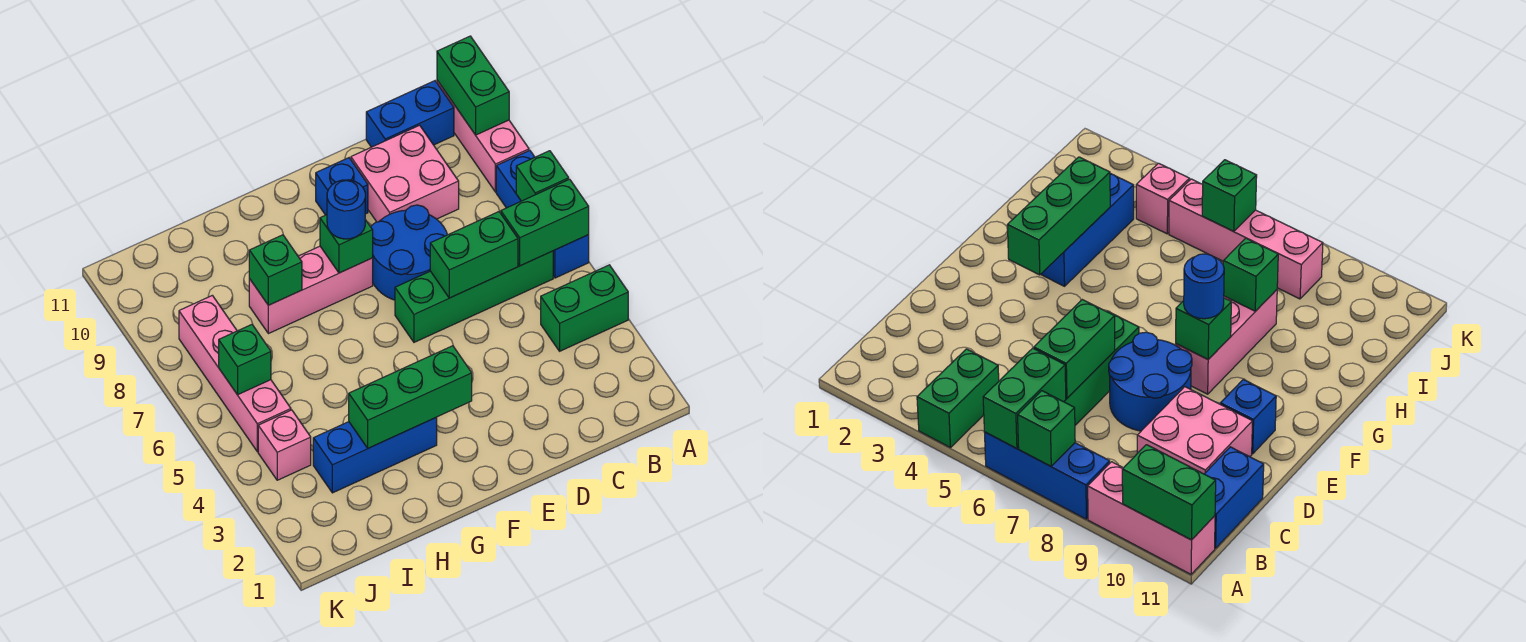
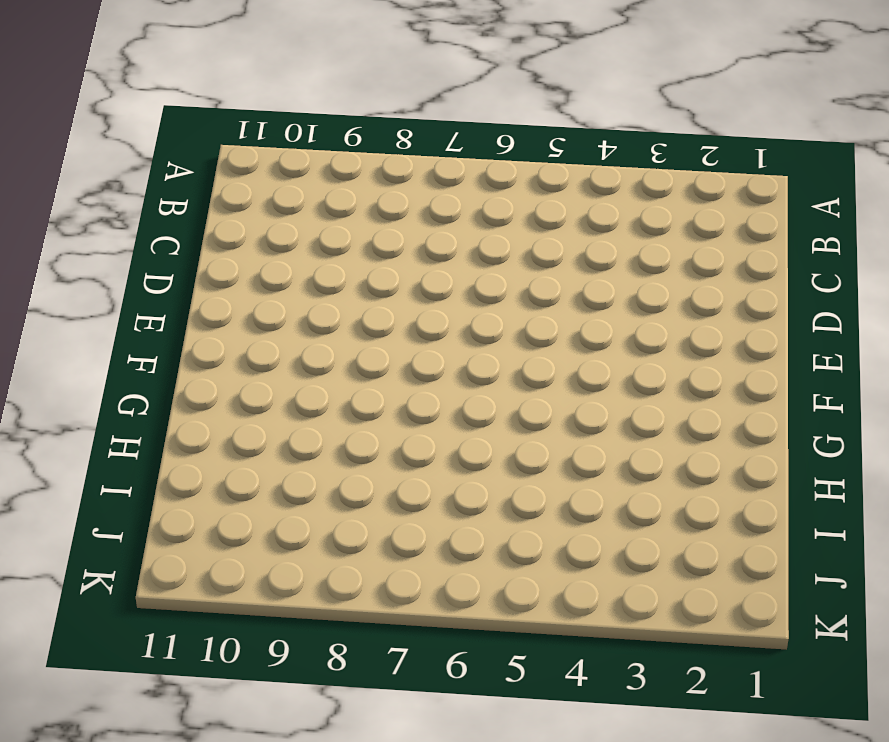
none -> green 1x2 brick [541,265,628,351]
none -> blue 1x3 brick [496,150,589,278]
none -> pink 1x3 brick [437,80,529,192]

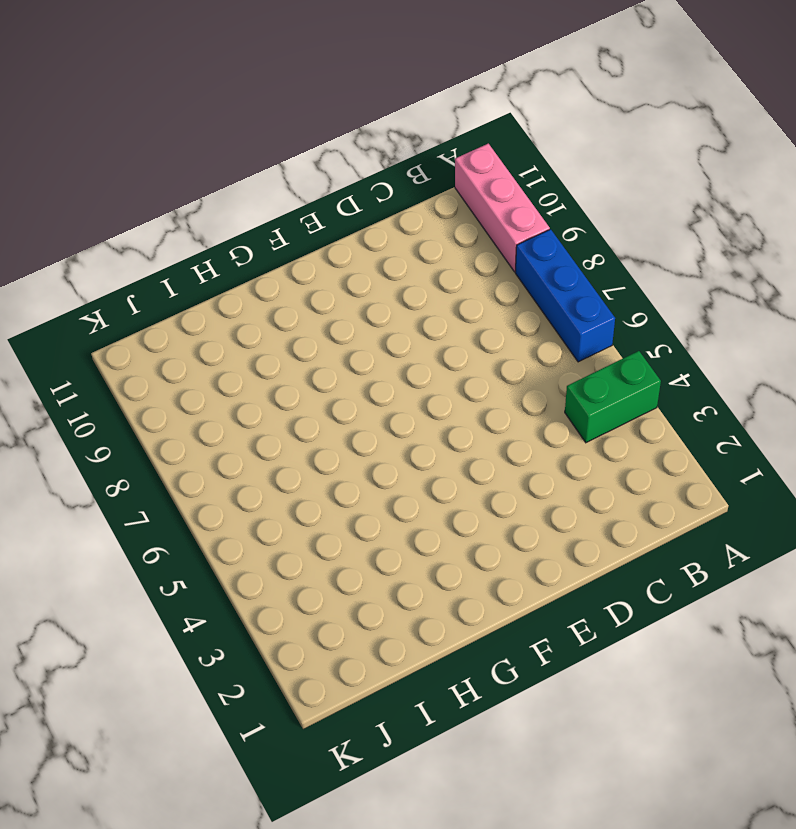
none -> green 1x4 brick [395,251,553,342]
none -> blue 1x2 brick [366,81,454,147]
none -> pink 2x2 brick [351,125,459,222]

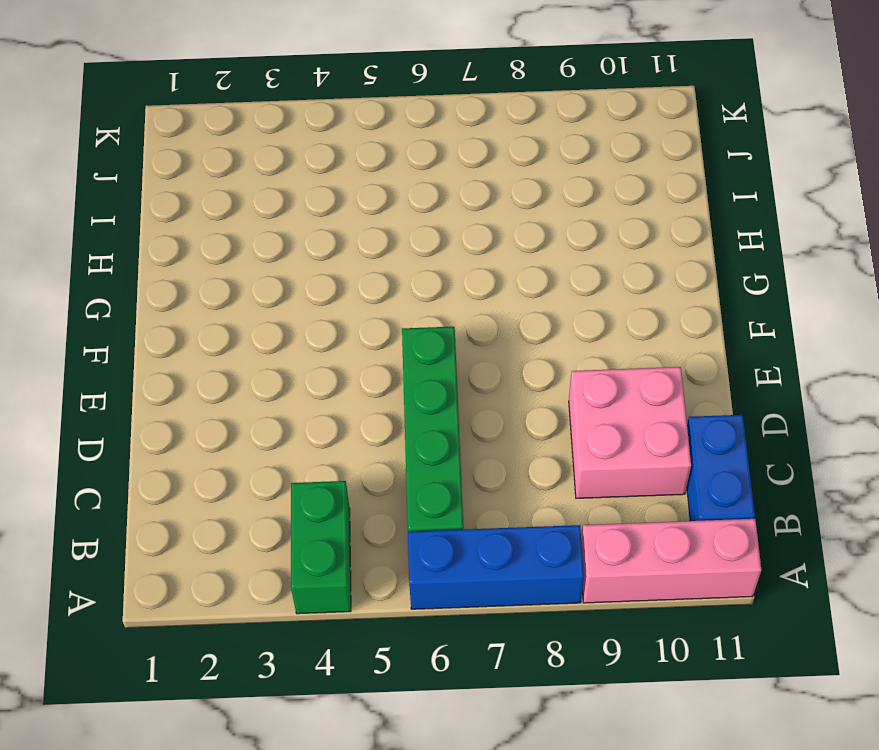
none -> blue 2x2 round brick [371,205,447,300]
none -> blue 1x1 brick [316,158,368,215]
none -> pink 1x3 brick [249,246,373,334]

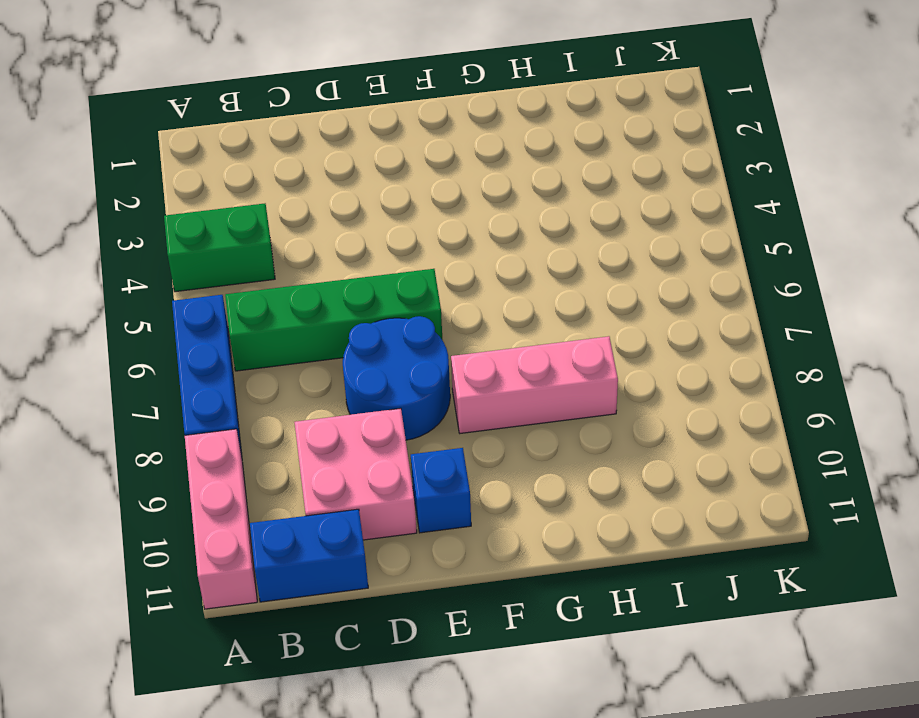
none -> blue 1x3 brick [313,418,437,493]
none -> pink 1x1 brick [258,410,311,480]
none -> pink 1x4 brick [179,295,291,452]

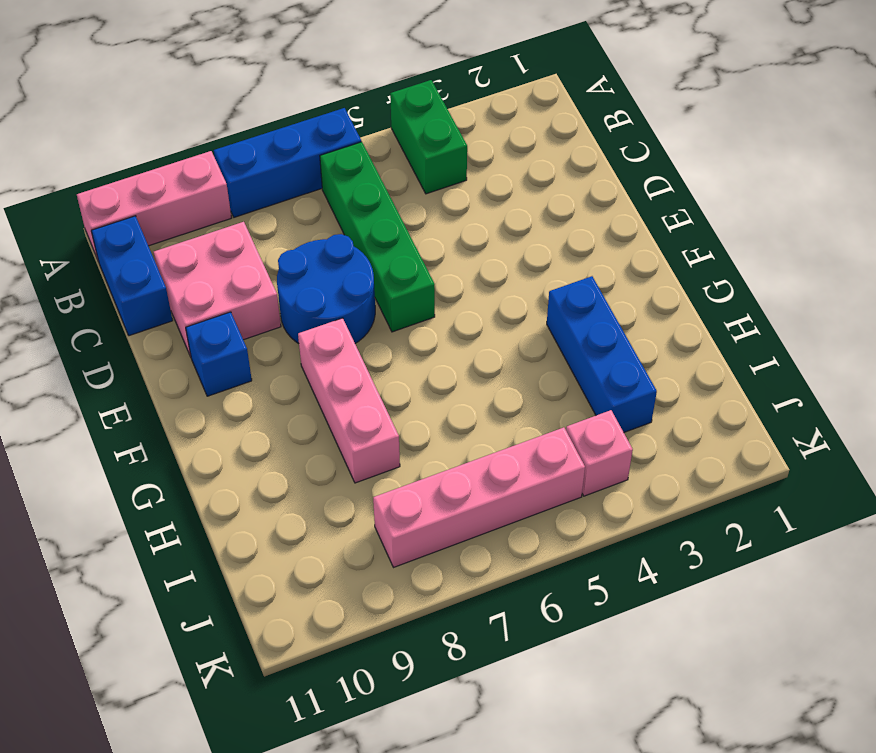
none -> green 1x2 brick [501,179,589,266]
none -> green 1x1 brick [516,151,569,201]
none -> green 1x2 brick [437,36,509,135]

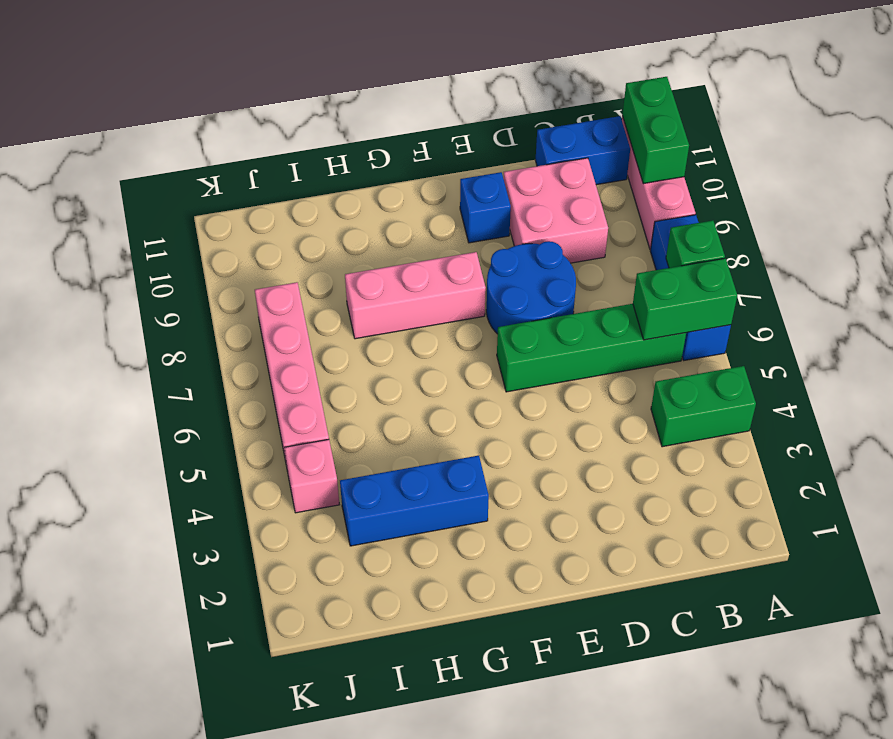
none -> green 1x2 brick [430,212,518,298]
none -> green 1x3 brick [349,346,472,448]
none -> green 1x1 brick [320,215,373,273]

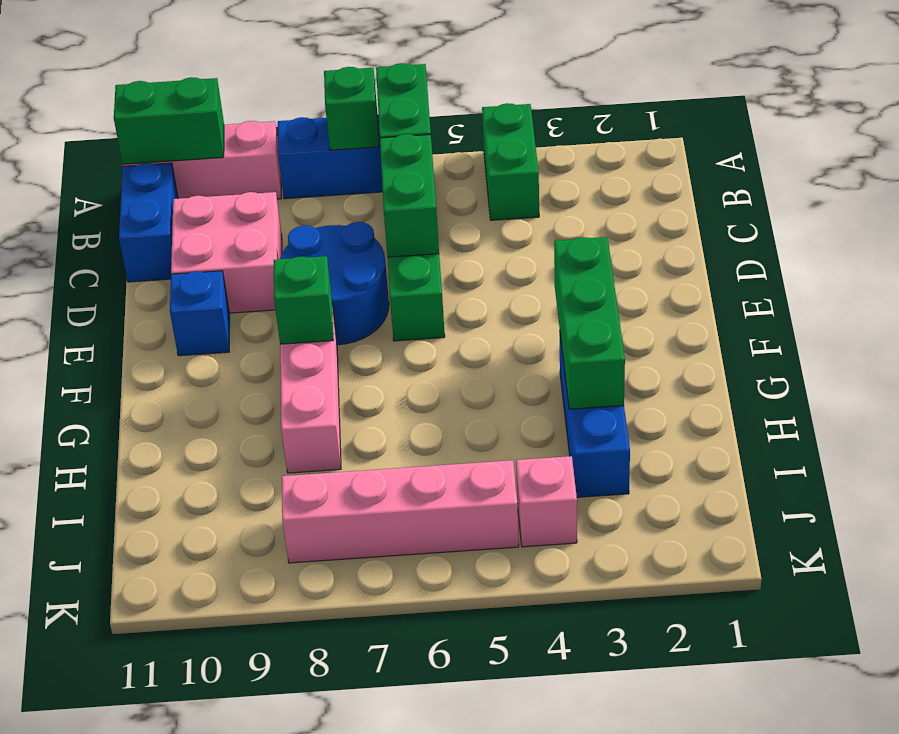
none -> green 1x1 brick [249,235,302,305]
none -> green 1x1 brick [219,325,271,395]
none -> blue 1x1 round brick [327,180,365,239]

